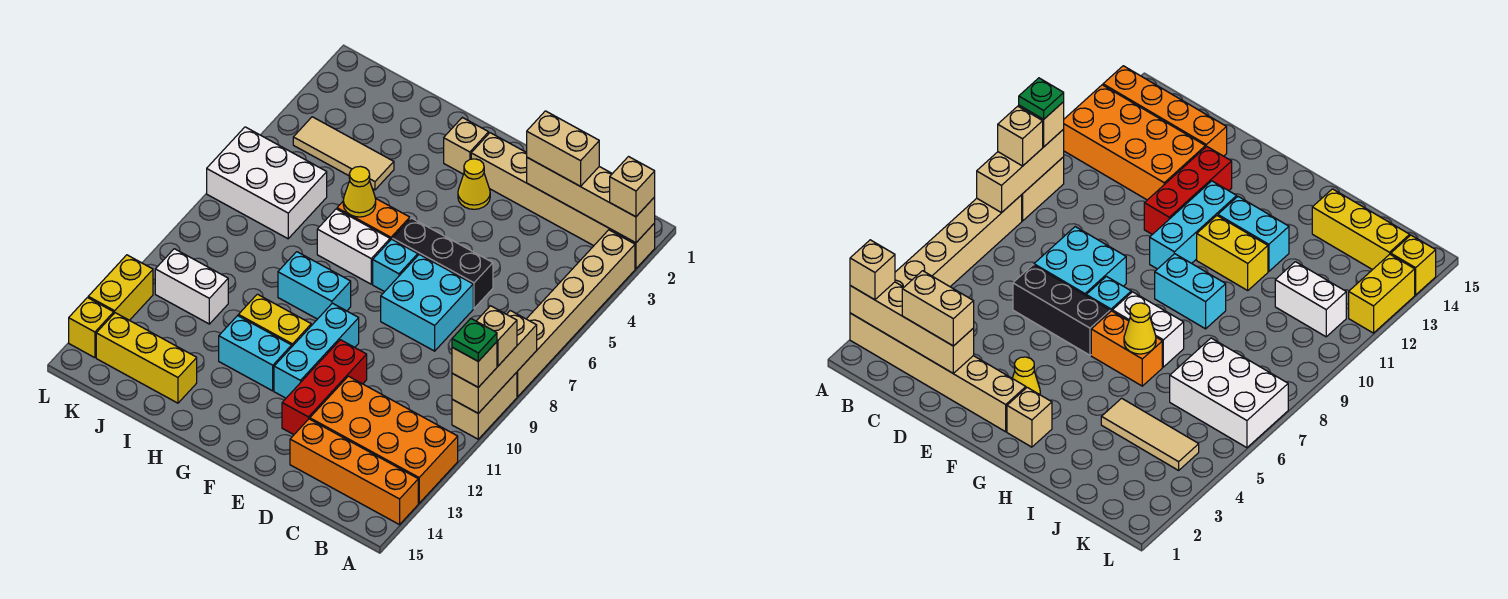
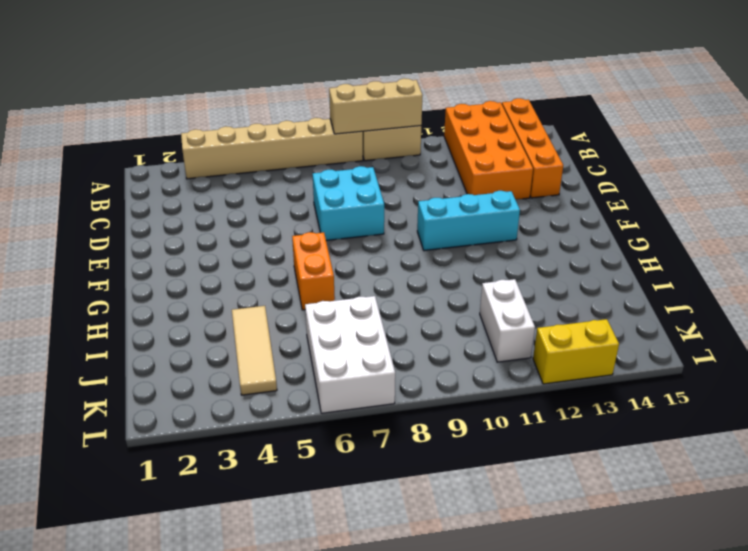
none -> tan 1x6 brick [471,133,655,269]
none -> black 1x3 brick [392,218,493,308]
none -> red 1x3 brick [282,340,367,435]
none -> yellow 1x1 cone [458,159,490,209]

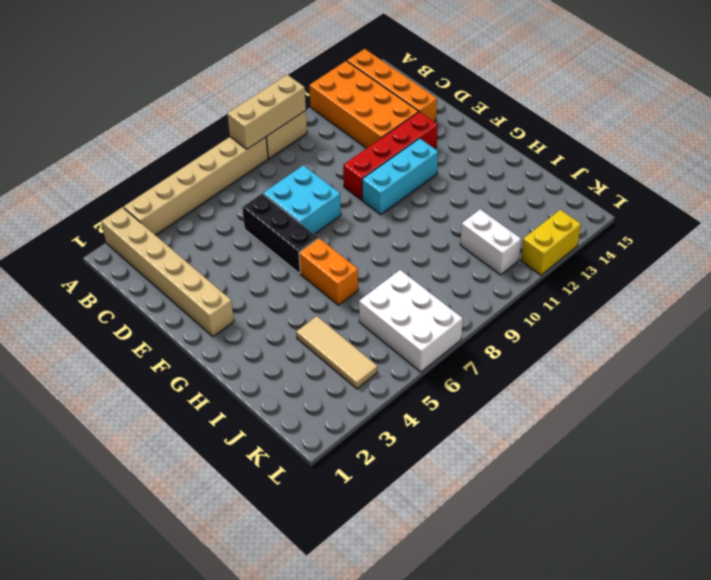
red 1x4 brick [343,112,438,200] -> red 1x3 brick [282,340,367,435]
none -> yellow 1x1 cone [458,159,490,209]
none -> cyan 1x1 brick [373,239,418,292]
none -> tan 1x1 brick [444,117,489,174]
none -> white 1x2 brick [317,209,390,284]

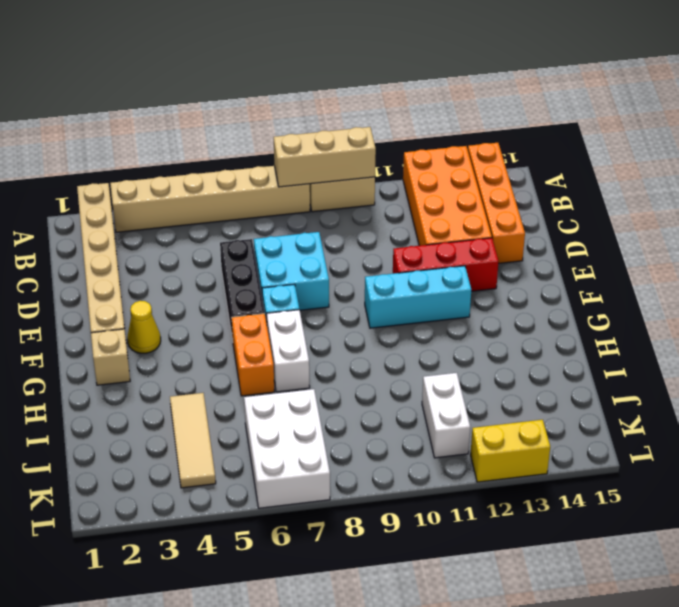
none -> cyan 1x2 brick [278,252,351,319]
none -> yellow 1x2 brick [238,294,311,346]
none -> cyan 1x2 brick [219,316,292,391]
none -> yellow 1x3 brick [96,313,197,403]

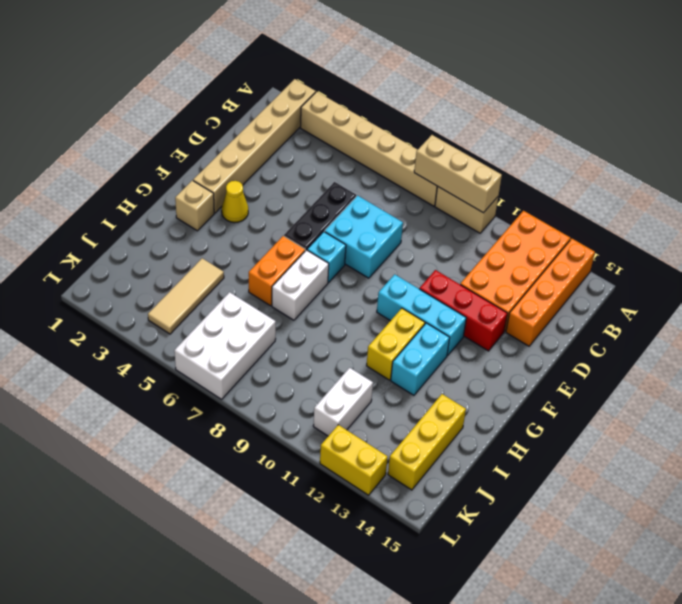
none -> cyan 1x2 brick [278,252,351,319]
none -> yellow 1x1 brick [69,298,114,358]
none -> tan 1x4 brick [527,158,655,243]
none -> yellow 1x1 cone [343,166,376,217]

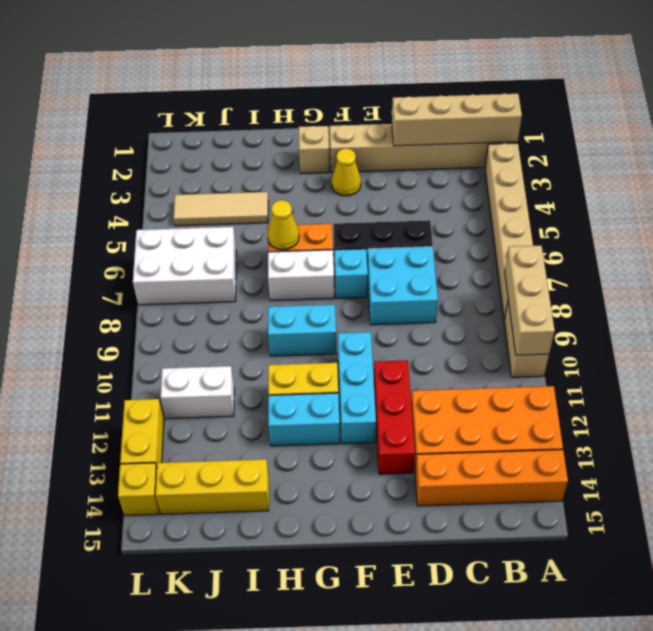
none -> tan 1x1 brick [610,157,655,217]
none -> tan 1x1 brick [477,306,517,366]
none -> tan 1x1 brick [452,342,497,387]
none -> tan 1x2 brick [527,111,599,186]

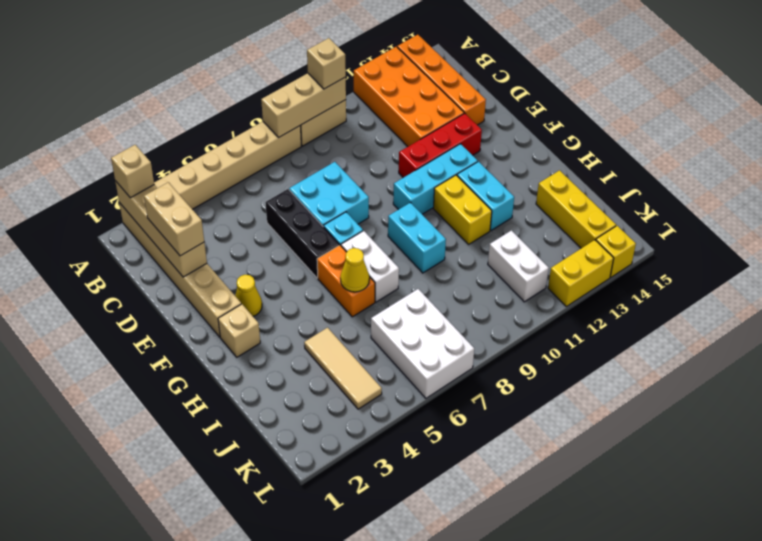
none -> tan 1x1 brick [477,306,517,366]
none -> green 1x1 plate [452,319,497,361]

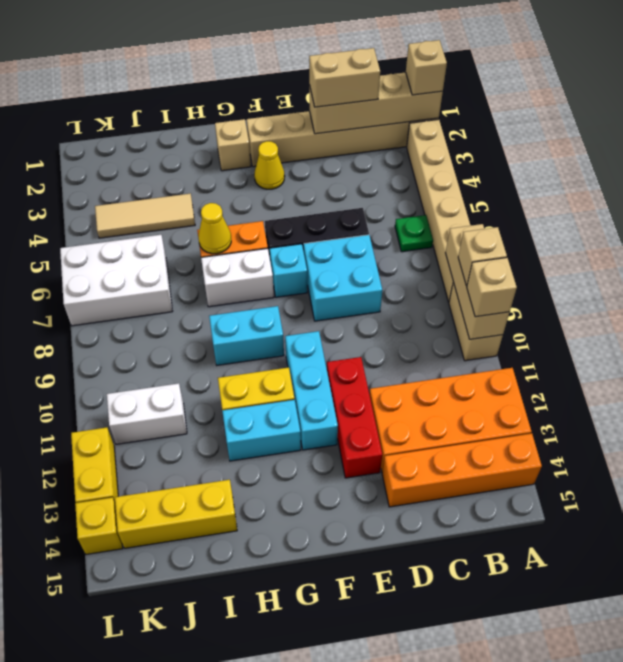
green 1x1 plate [395,215,433,252] -> green 1x1 plate moved to [452,319,497,361]

